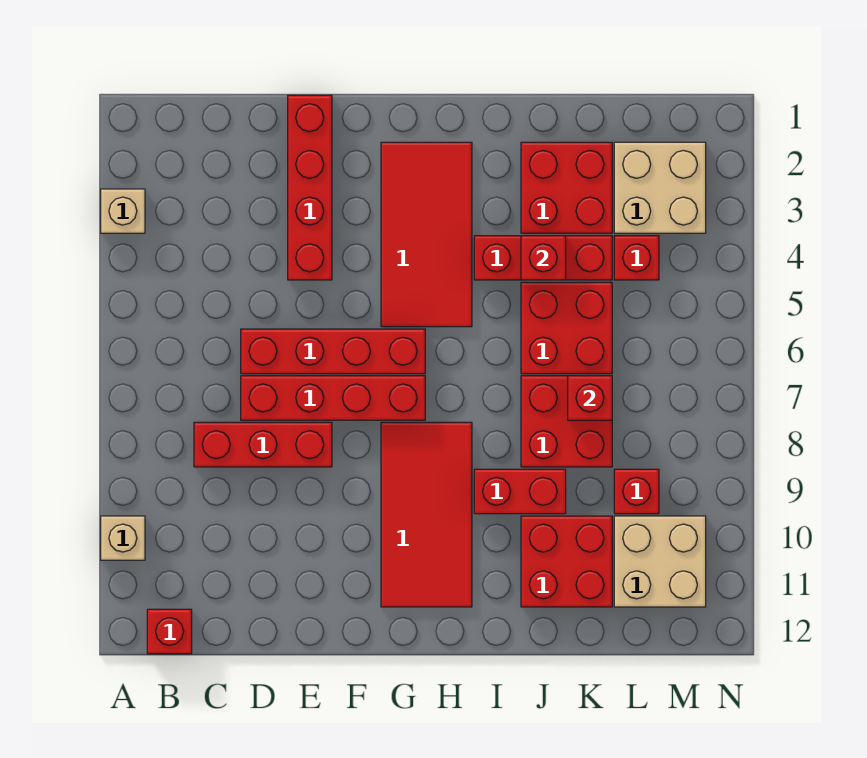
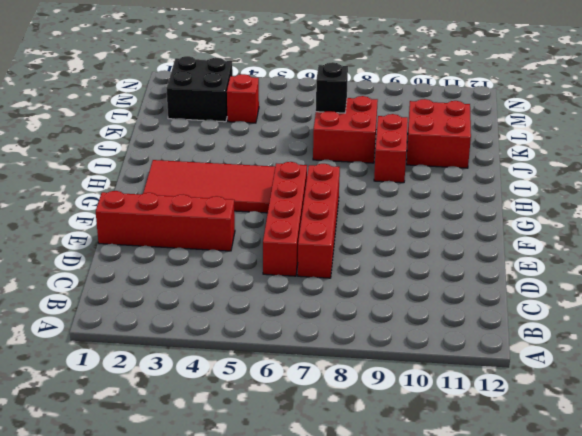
black 1x1 brick [316,62,348,113] -> red 1x1 brick [568,376,612,420]
black 2x2 brick [166,56,233,122] -> tan 2x2 brick [614,142,706,233]
none -> tan 1x1 brick [101,189,145,233]
none -> tan 1x1 brick [101,516,145,560]
none -> red 1x1 brick [147,609,192,654]

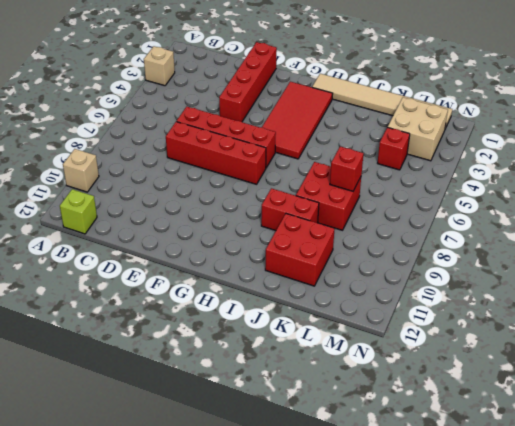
lime 1x1 brick [60,189,97,234] -> red 1x1 brick [147,609,192,654]
tan 1x6 tile [312,74,452,129] -> none
none -> red 1x3 brick [194,422,332,467]
none -> red 2x4 tile [381,422,472,607]
none -> red 1x3 brick [474,236,612,280]

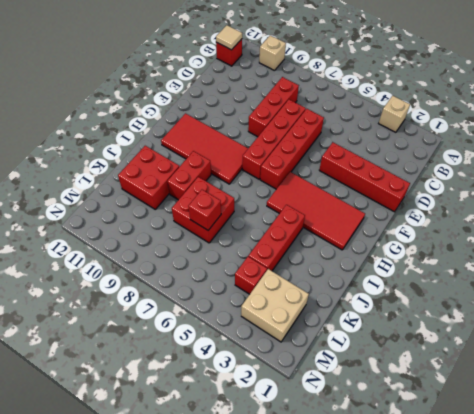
tan 1x1 tile [216,25,242,50] -> none
none -> red 2x2 brick [521,142,612,233]
none -> red 2x2 brick [521,282,612,374]
none -> red 1x1 brick [614,469,659,514]

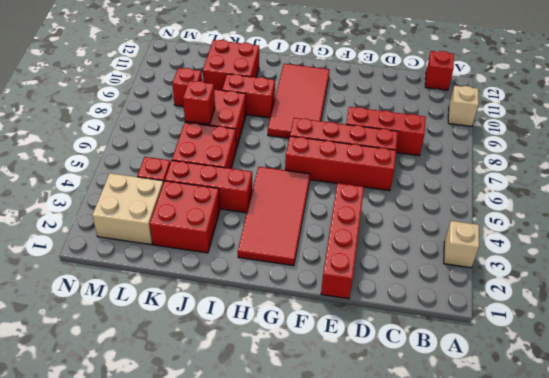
none -> tan 2x2 brick [614,516,706,607]
none -> red 1x1 brick [521,236,566,280]

